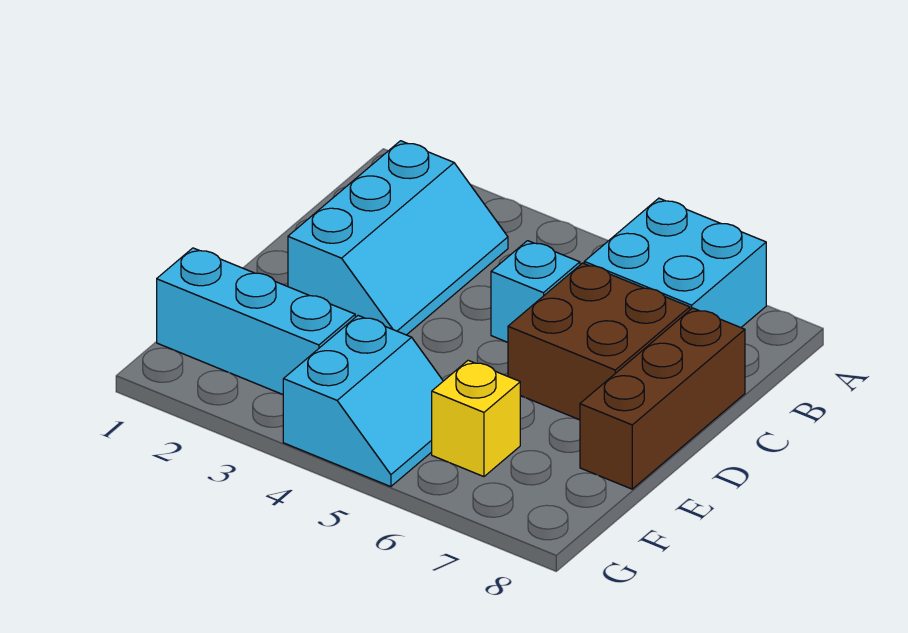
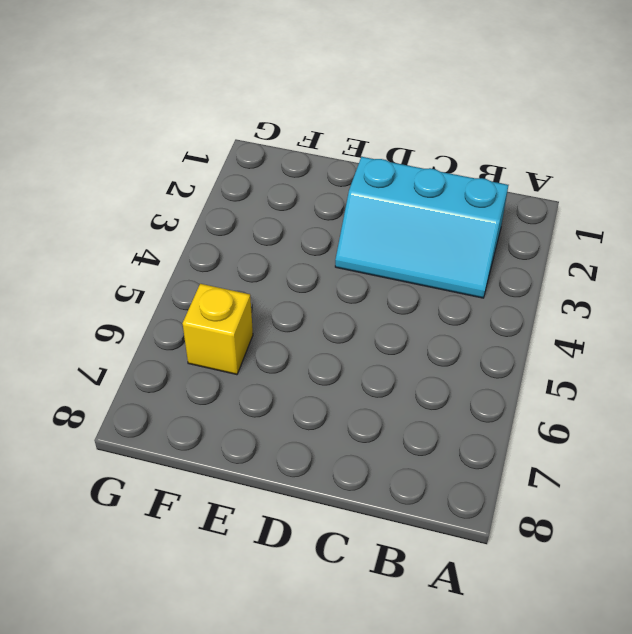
none -> cyan 2x2 brick [584,198,766,328]
none -> cyan 1x1 brick [491,241,580,342]

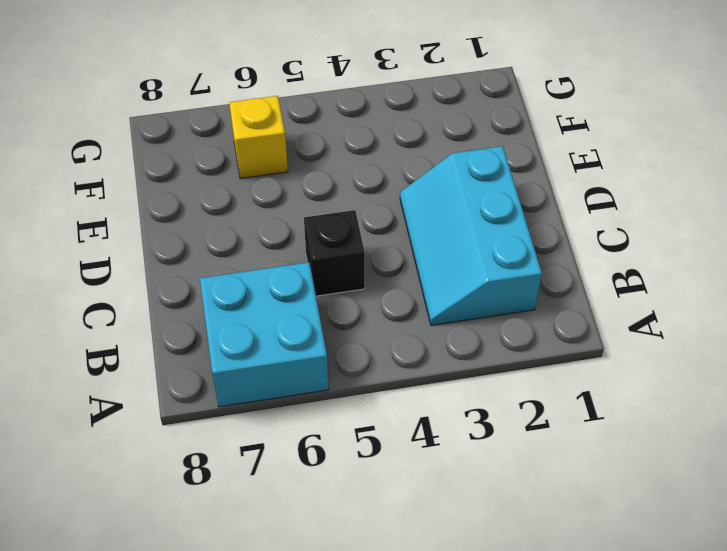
black 1x1 brick [304,210,365,296] -> cyan 1x1 brick [491,241,580,342]
none -> brown 2x2 brick [508,263,690,420]
none -> brown 1x3 brick [580,308,745,489]

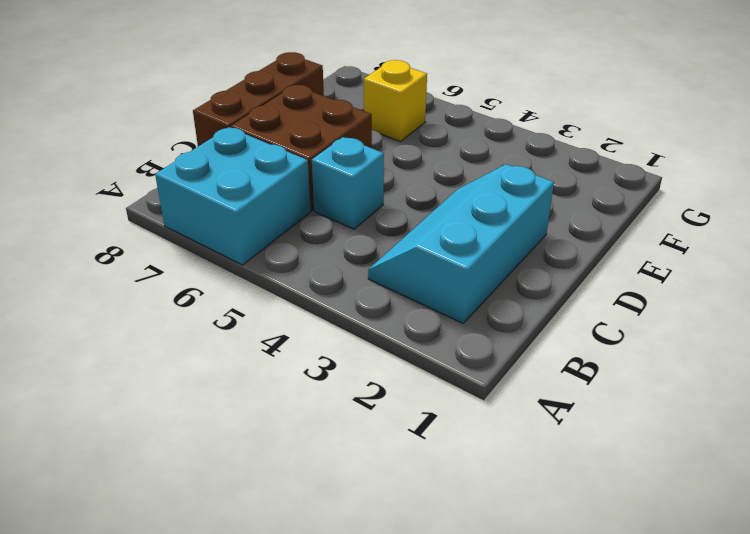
none -> cyan 1x3 brick [157,248,355,395]
none -> cyan 2x2 slope [283,316,443,487]

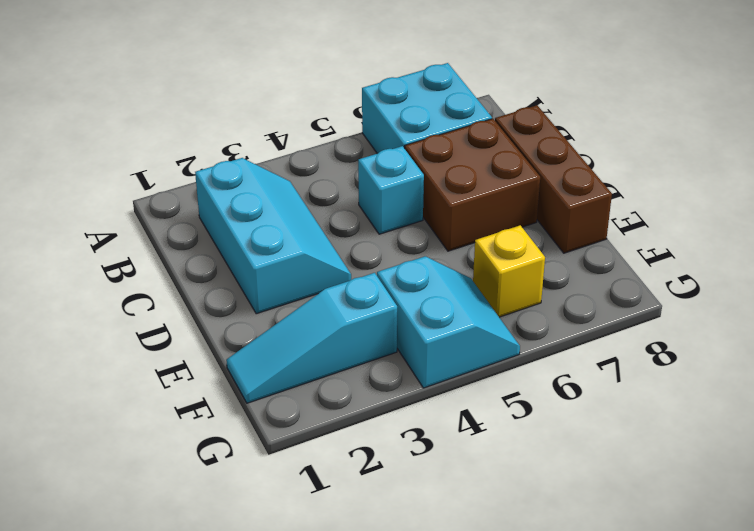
cyan 1x3 slope [226,273,397,403] -> cyan 1x3 brick [157,248,355,395]

